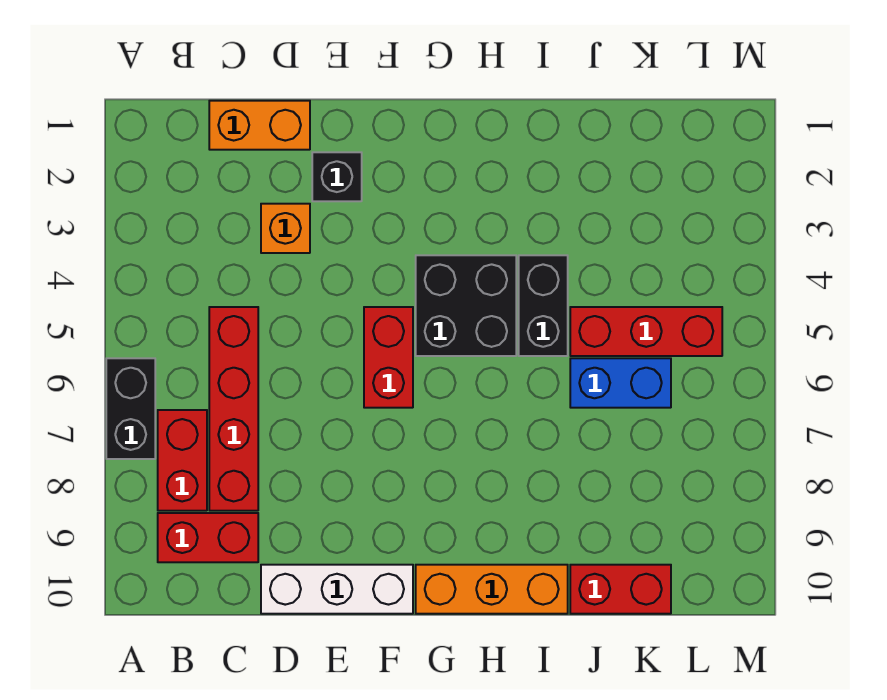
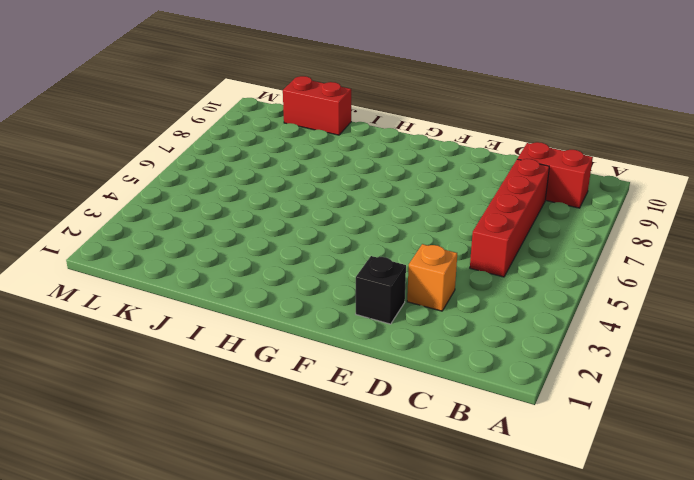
none -> black 1x2 brick [106,358,155,459]
none -> red 1x2 brick [158,410,207,511]
none -> orange 1x2 brick [209,101,310,150]

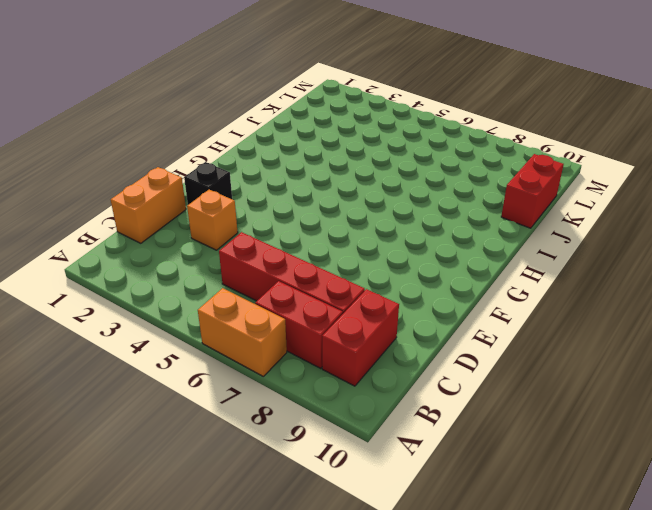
orange 1x2 brick [198,288,287,376] -> black 1x2 brick [106,358,155,459]
none -> white 1x3 brick [261,565,413,614]
none -> red 1x2 brick [364,307,413,408]
none -> black 2x2 brick [416,255,516,356]

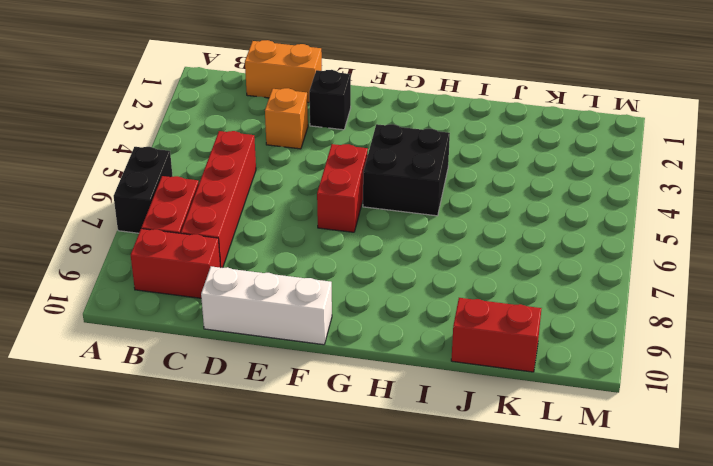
none -> orange 1x3 brick [416,565,568,614]
none -> black 1x2 brick [519,255,568,356]
none -> red 1x3 brick [570,307,722,356]

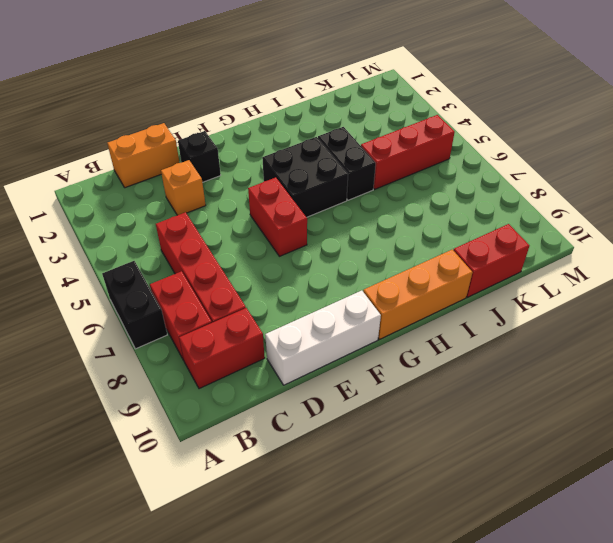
none -> blue 1x2 brick [570,358,671,408]

